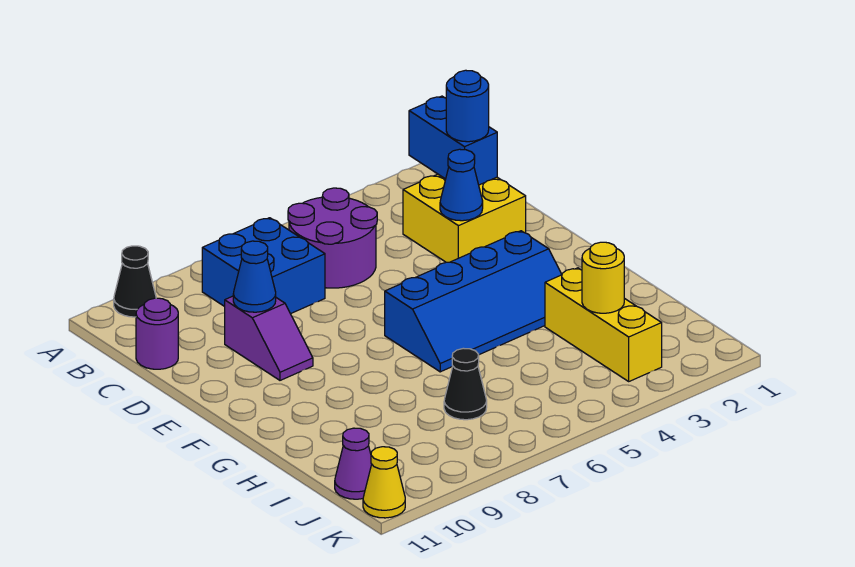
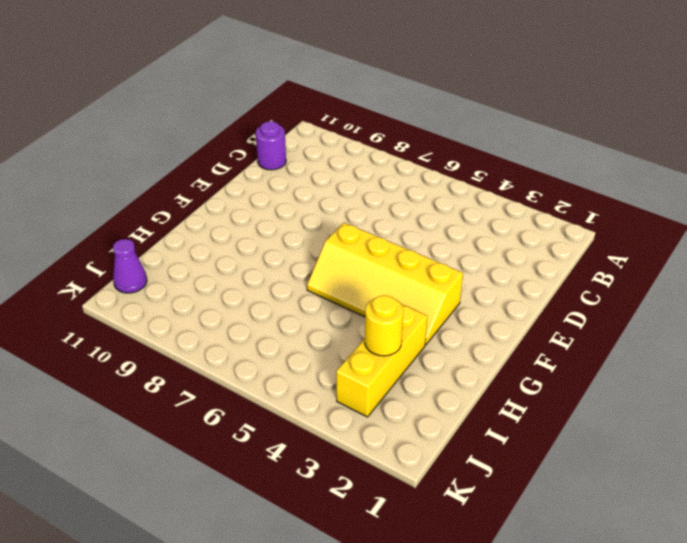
yellow 2x4 slope [307,223,463,345] -> blue 2x4 slope [385,231,562,372]
none -> black 1x1 cone [114,246,156,317]
none -> purple 2x2 round brick [288,188,377,288]
none -> blue 2x2 brick [202,218,325,314]

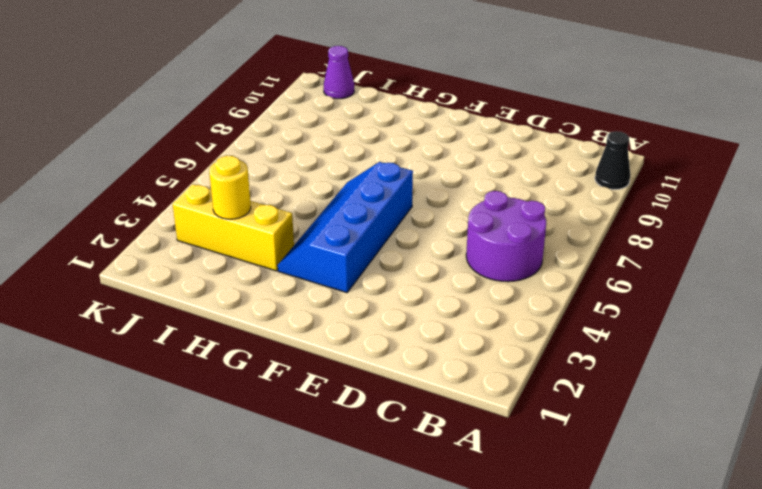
none -> blue 2x2 brick [202,218,325,314]
none -> yellow 2x2 brick [403,174,526,262]
none -> purple 1x1 round brick [136,298,178,369]

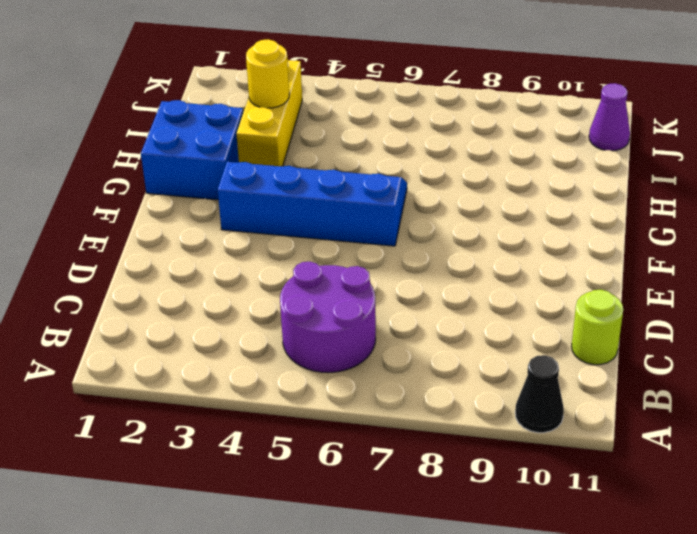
lime 1x1 round brick [572,290,623,365] -> purple 1x1 round brick [136,298,178,369]
blue 2x2 brick [141,100,243,200] -> blue 2x2 brick moved to [202,218,325,314]
none -> yellow 2x2 brick [403,174,526,262]
none -> purple 1x2 slope [225,296,313,380]
none -> black 1x1 cone [444,348,487,420]

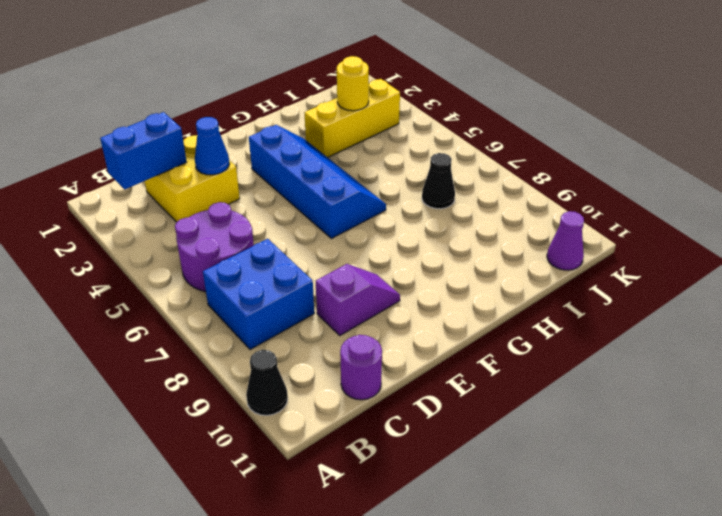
none -> yellow 1x1 cone [363,447,405,518]
none -> blue 1x1 cone [233,241,276,312]
none -> blue 1x1 round brick [446,70,489,142]

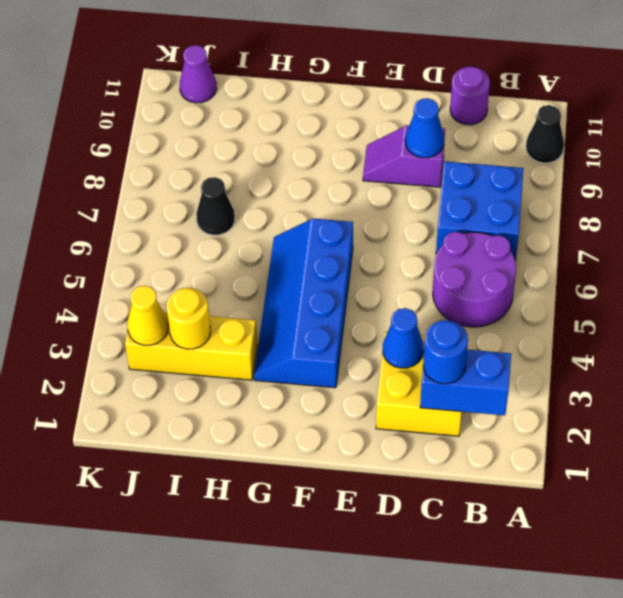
yellow 1x1 cone [127,286,168,345] -> yellow 1x1 cone moved to [363,447,405,518]

